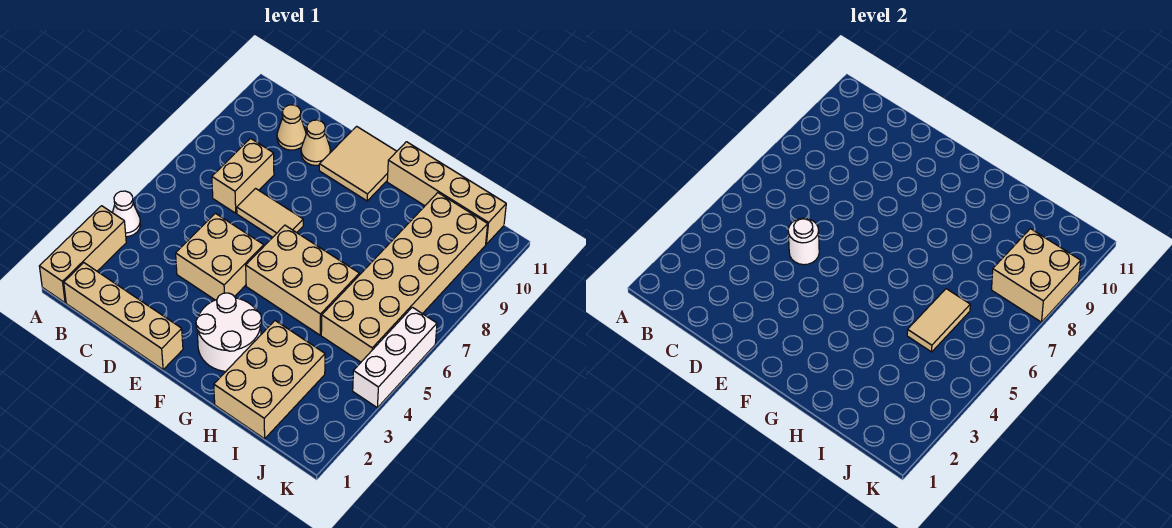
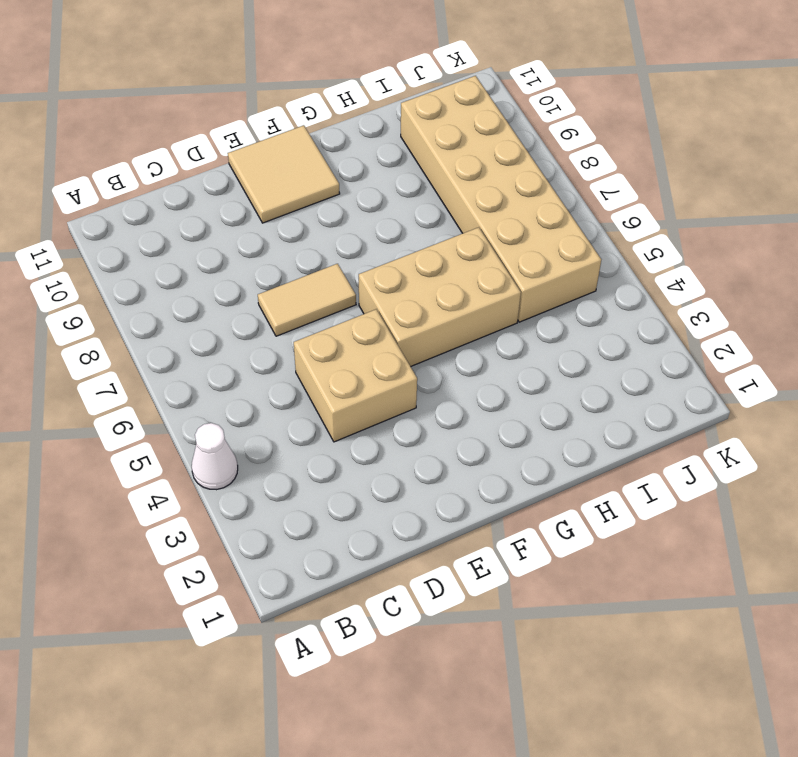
none -> tan 1x3 brick [39,206,126,303]
none -> tan 1x4 brick [64,263,183,370]
none -> tan 1x2 brick [212,138,274,213]

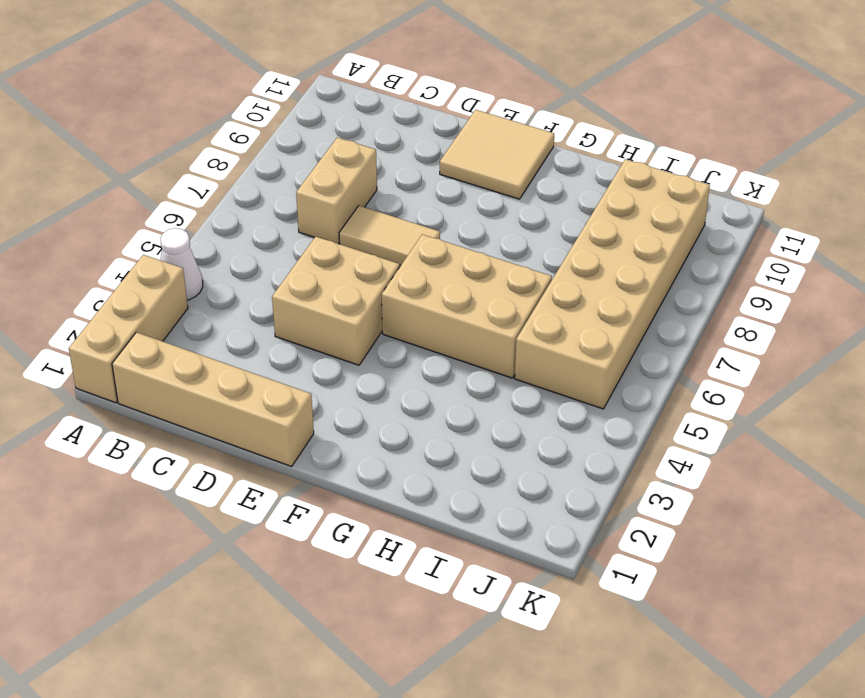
none -> tan 1x1 cone [277,105,306,150]
none -> tan 1x1 cone [301,120,330,165]
none -> white 2x2 round brick [196,293,262,371]

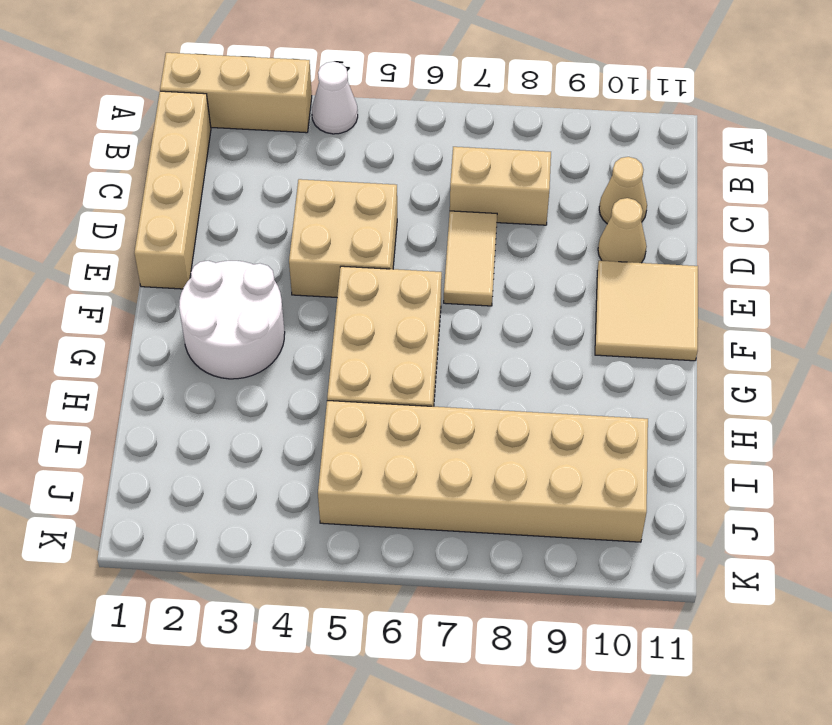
none -> tan 1x4 brick [387,142,506,244]
none -> tan 2x3 brick [214,321,325,439]
none -> white 1x3 brick [353,307,437,408]

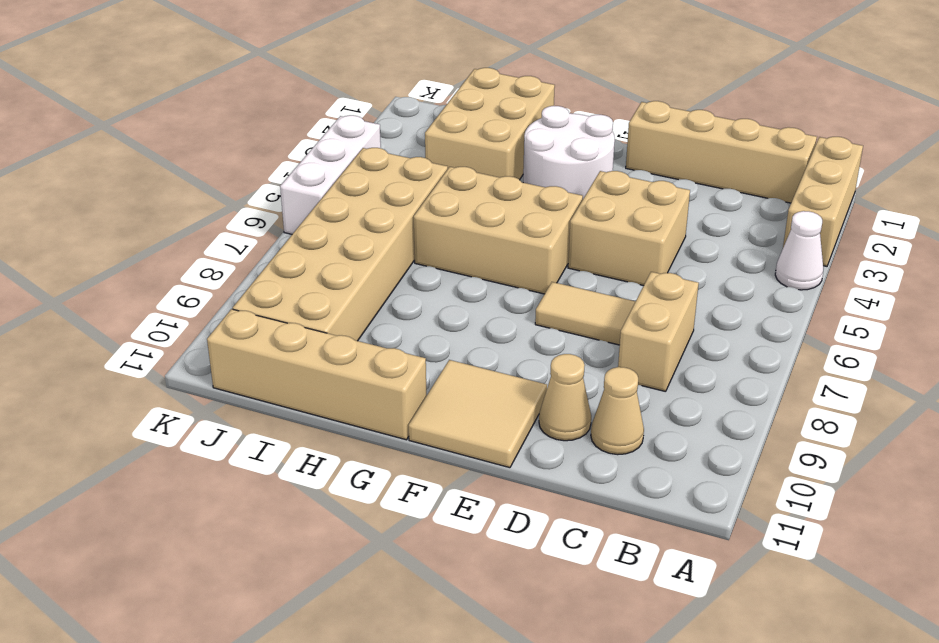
none -> white 1x1 round brick [788,218,819,265]
none -> tan 1x2 tile [907,289,970,352]
none -> tan 2x2 brick [992,229,1081,322]

